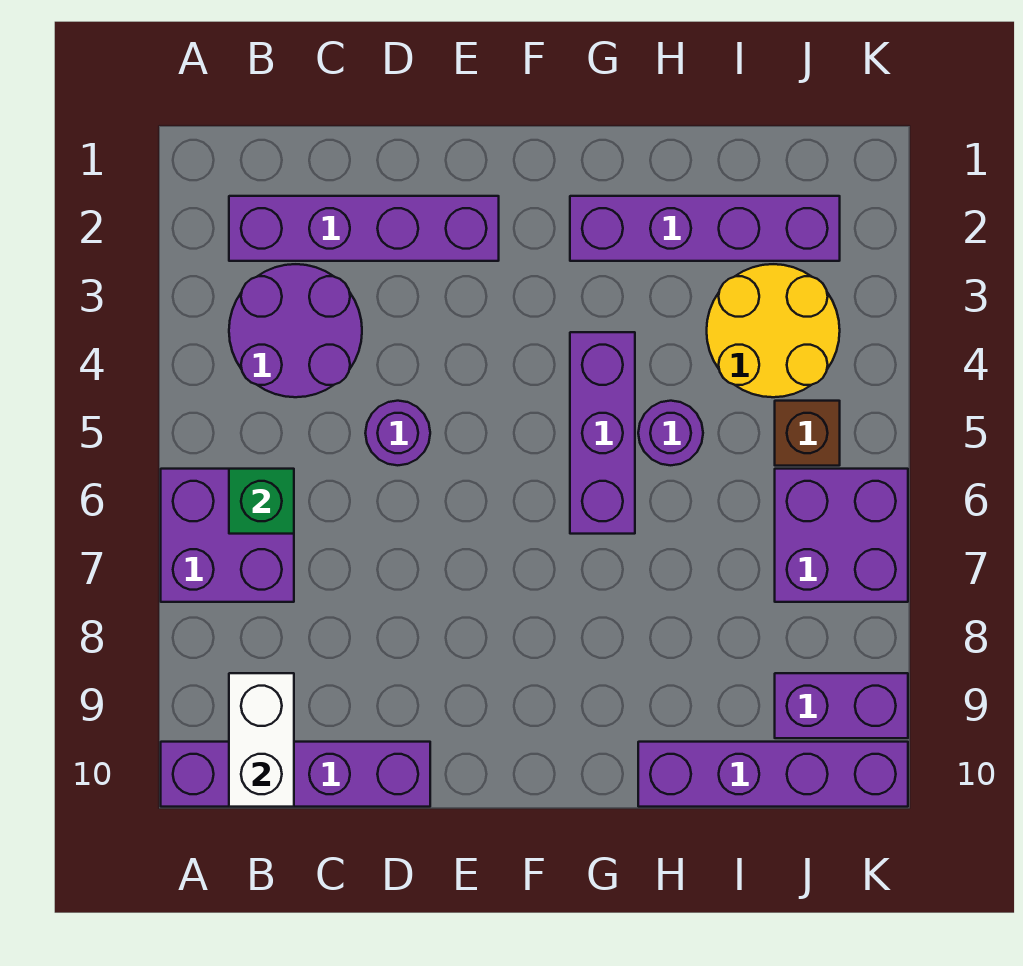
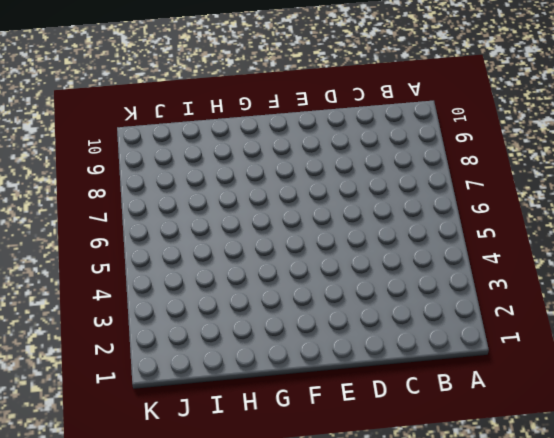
none -> purple 2x2 brick [161,469,294,602]
none -> purple 1x4 brick [161,742,430,807]
none -> purple 1x4 brick [229,196,499,261]

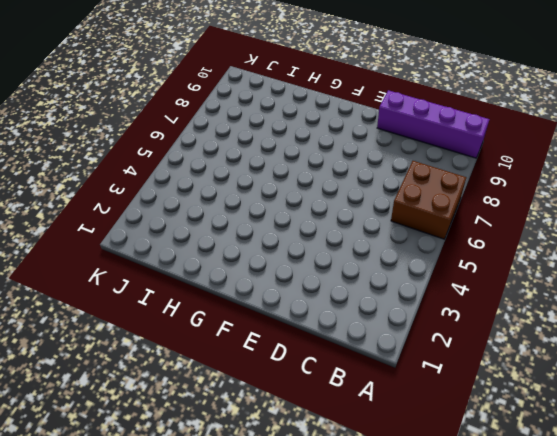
brown 2x2 brick [391,161,466,239] -> purple 2x2 brick [161,469,294,602]
none -> purple 1x4 brick [229,196,499,261]
none -> purple 2x2 round brick [229,264,362,397]
none -> purple 1x1 round brick [365,401,430,465]

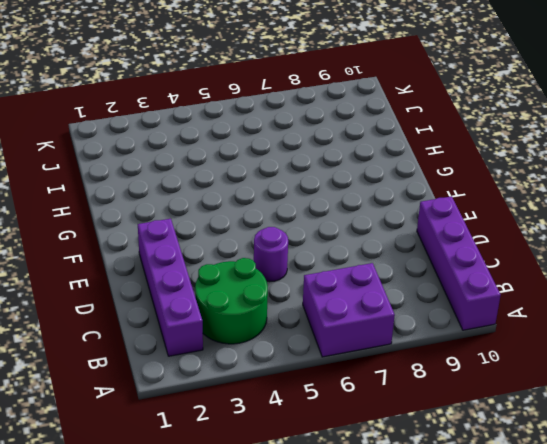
green 2x2 round brick [195,258,268,344] -> purple 2x2 round brick [229,264,362,397]
none -> purple 1x4 brick [570,196,840,261]
none -> purple 1x3 brick [570,332,635,534]
none -> purple 1x1 round brick [638,401,703,465]

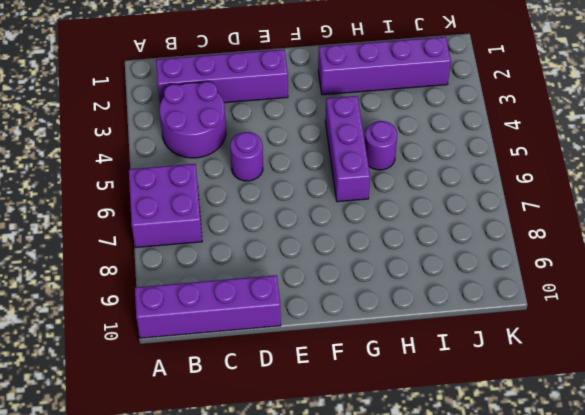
none -> purple 1x4 brick [638,742,908,807]
none -> yellow 2x2 round brick [707,264,840,397]
none -> brown 1x1 brick [775,401,840,466]

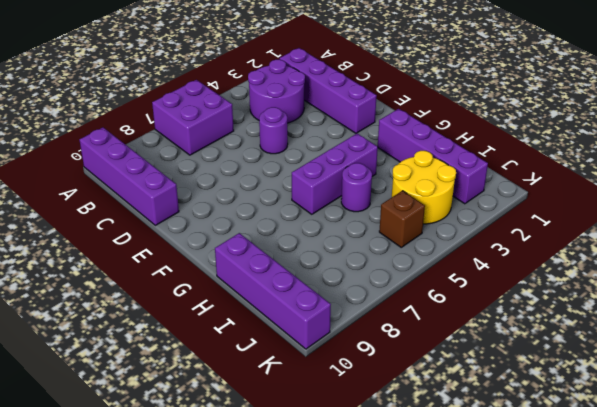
none -> purple 2x2 brick [775,469,908,602]
none -> purple 1x2 brick [775,673,908,738]
none -> green 1x1 brick [229,469,294,534]

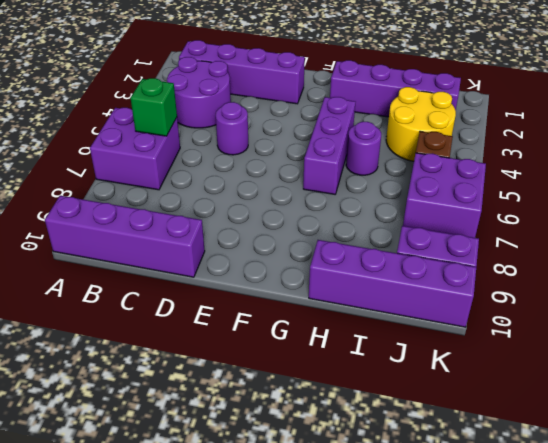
none -> white 1x2 brick [229,673,294,807]

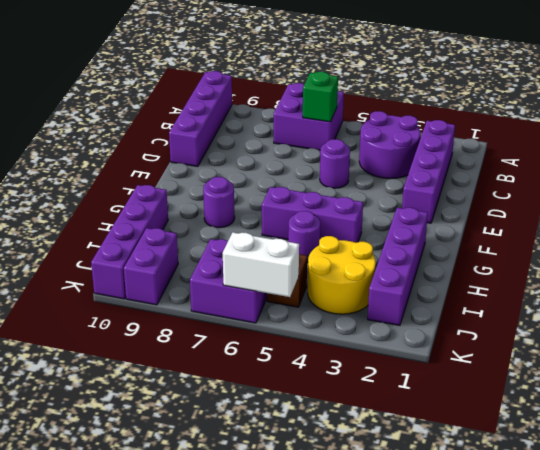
purple 1x1 round brick [203,177,235,228] -> none
white 1x2 brick [223,232,299,297] -> white 1x2 brick moved to [229,673,294,807]

